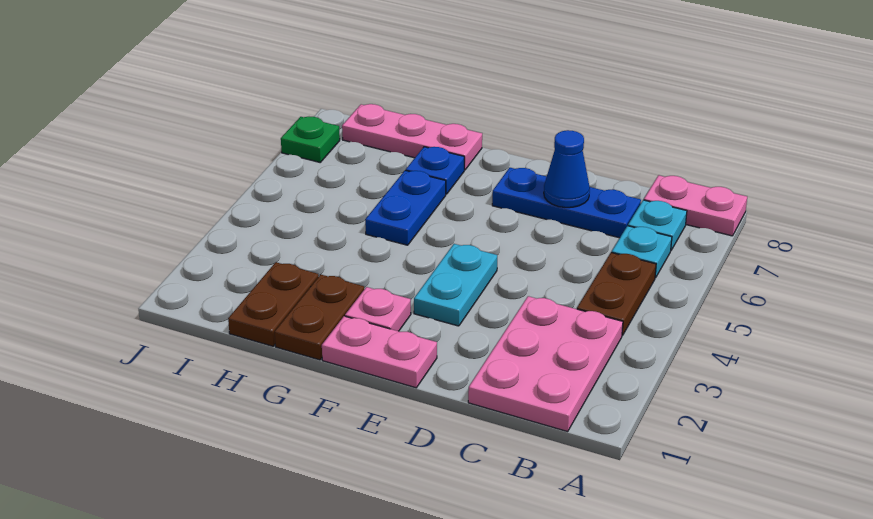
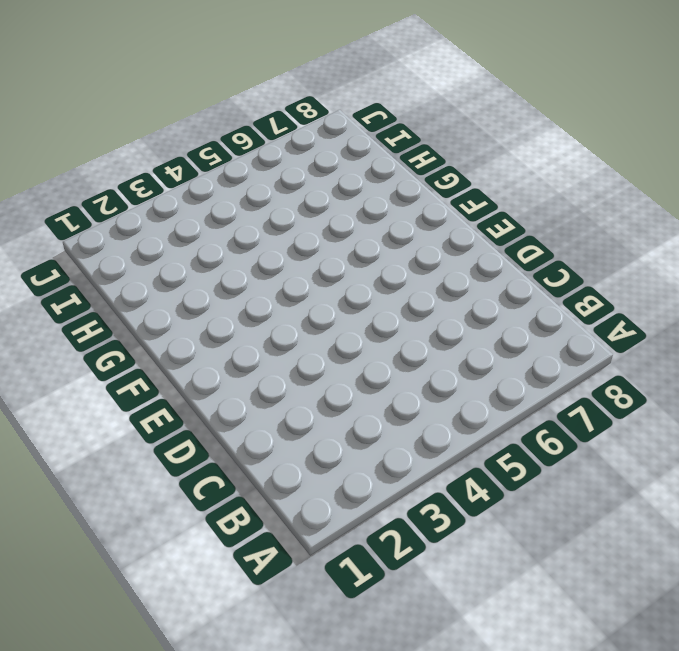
none -> pink 1x2 plate [644,175,747,236]
none -> pink 2x3 plate [468,296,623,432]
none -> brown 1x2 plate [577,252,656,336]

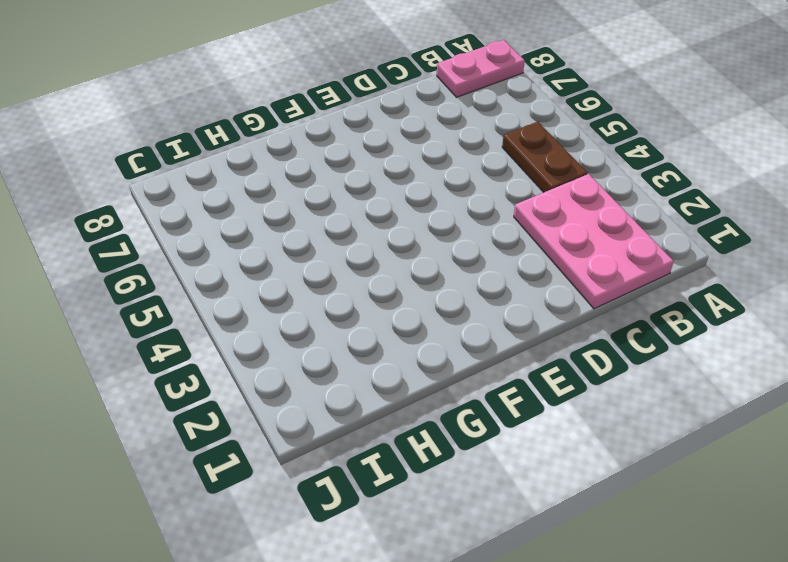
none -> cyan 1x1 plate [612,226,672,278]
none -> cyan 1x1 plate [628,200,687,250]
none -> blue 1x3 plate [492,168,641,238]

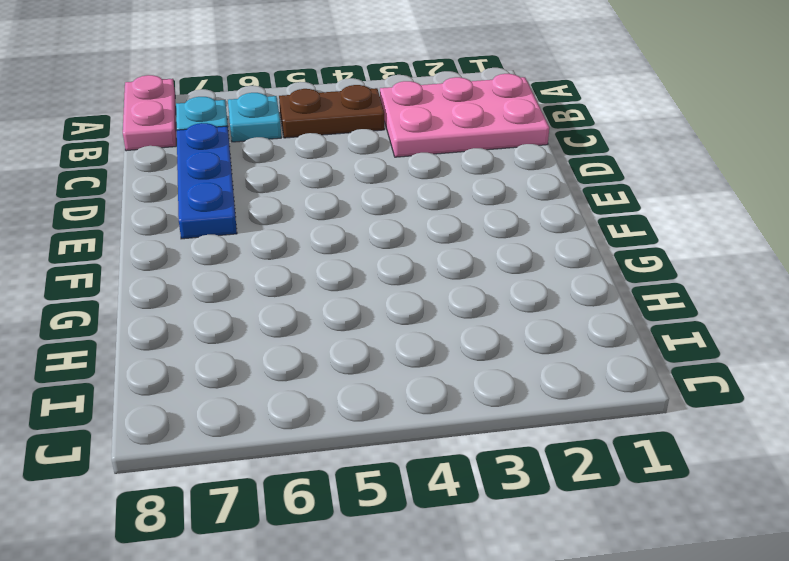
none -> pink 1x2 plate [322,316,437,388]
none -> cyan 1x2 plate [414,244,497,326]
none -> pink 1x1 plate [345,287,411,331]

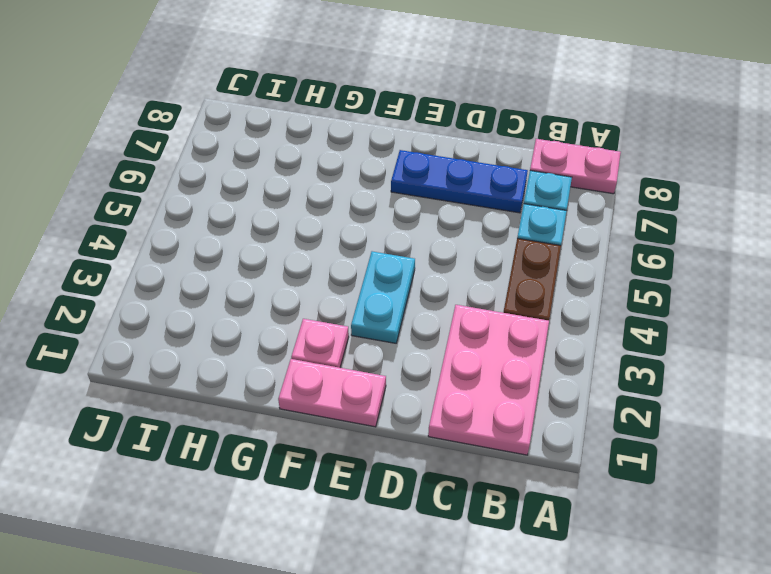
none -> brown 1x2 plate [275,275,364,360]
none -> blue 1x2 plate [365,170,446,245]
none -> blue 1x1 plate [406,147,464,194]

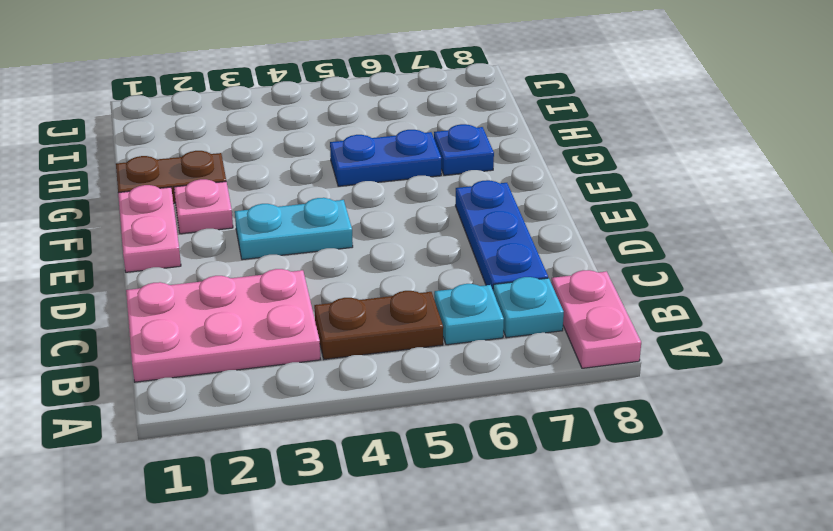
none -> pink 1x3 plate [342,104,482,170]
none -> brown 1x2 plate [228,262,319,346]
none -> green 1x1 plate [281,117,340,162]

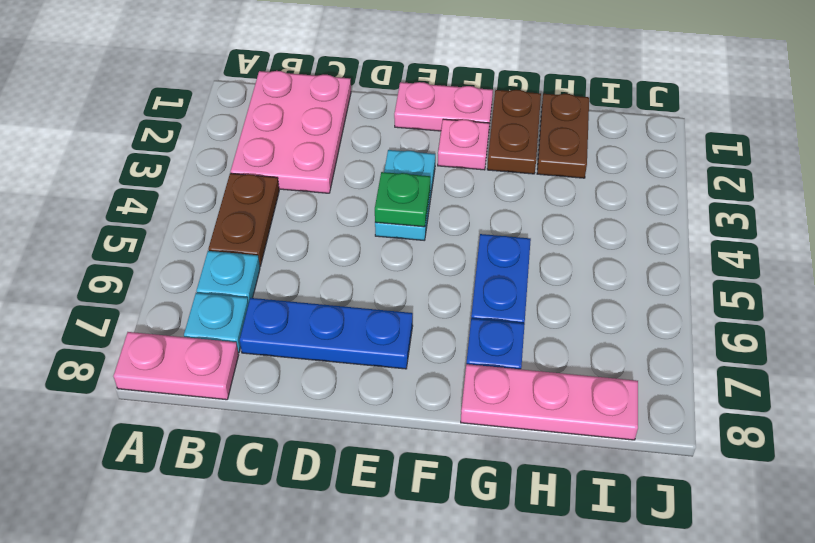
green 1x1 plate [375,172,430,227] -> green 1x1 plate moved to [281,117,340,162]
none -> blue 1x1 cone [544,130,590,208]

